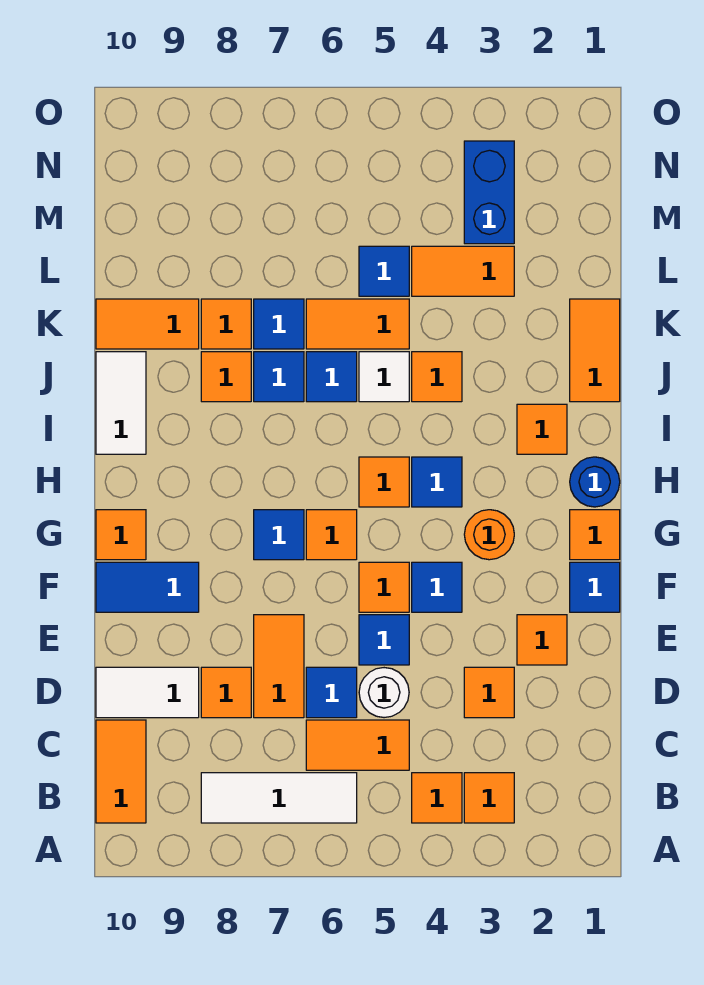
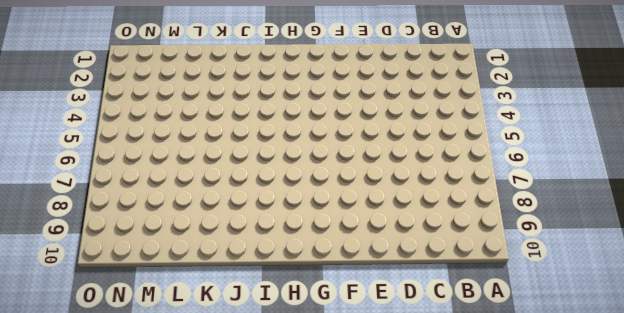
none -> orange 1x1 tile [464,773,514,823]
none -> orange 1x1 tile [412,773,462,823]
none -> white 1x3 tile [201,773,357,823]
none -> orange 1x2 tile [96,720,146,823]

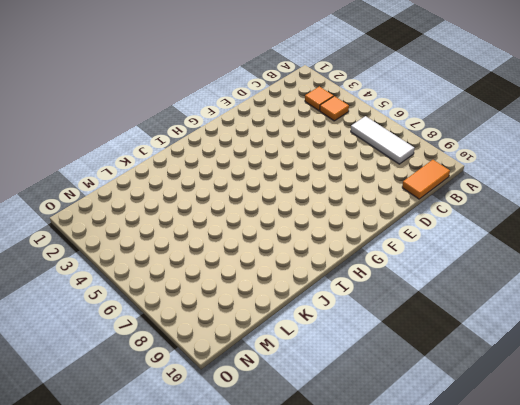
none -> orange 1x2 tile [306,720,409,770]
none -> orange 1x1 tile [464,667,514,718]
none -> white 1x1 round brick [359,668,409,718]
none -> blue 1x1 tile [306,667,357,718]

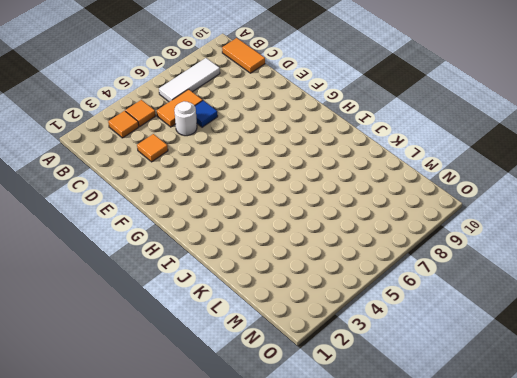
none -> orange 1x2 tile [254,615,304,718]
none -> orange 1x1 tile [201,667,251,718]
none -> white 1x2 tile [96,667,199,718]
none -> orange 1x1 tile [517,615,567,665]

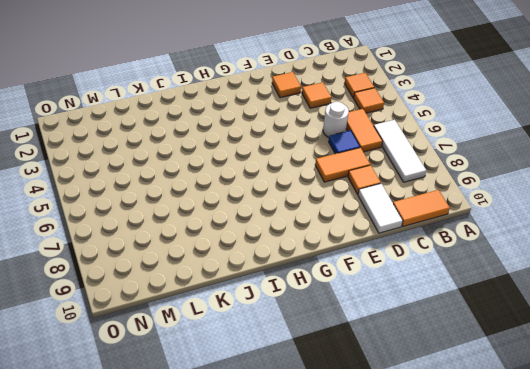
none -> blue 1x1 tile [359,615,409,665]
none -> blue 1x1 tile [570,562,620,612]
none -> blue 1x1 tile [412,562,462,612]
none -> orange 1x1 tile [359,562,409,612]

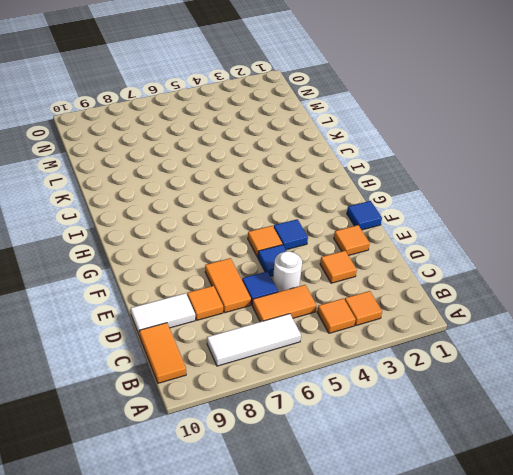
none -> blue 1x2 tile [96,562,199,612]
none -> orange 1x1 tile [570,510,620,560]
none -> orange 1x1 round brick [464,510,514,560]
none -> orange 1x1 tile [306,510,357,560]

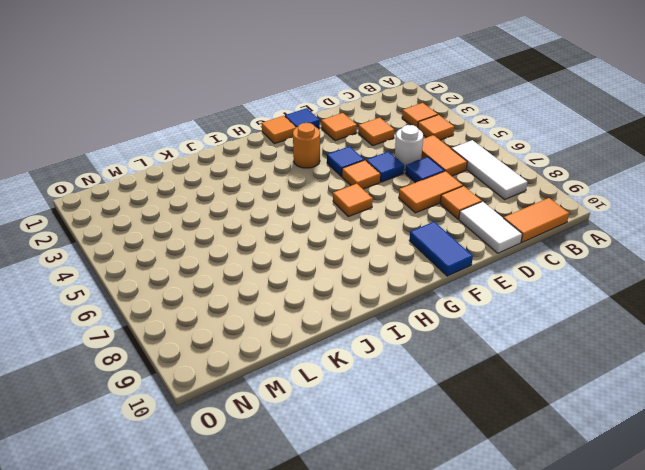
none -> blue 1x1 tile [254,510,304,560]
none -> orange 1x1 tile [96,510,146,560]
none -> blue 1x1 round brick [570,457,620,507]
none -> blue 1x1 tile [412,457,462,507]

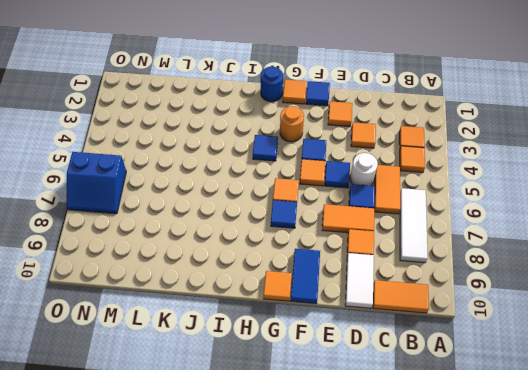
blue 2x2 slope [67,152,126,214] -> none
none -> orange 1x1 tile [359,457,409,507]
none -> orange 1x1 tile [517,404,567,454]
none -> white 1x2 tile [96,352,146,454]
none -> orange 1x2 tile [570,299,620,402]

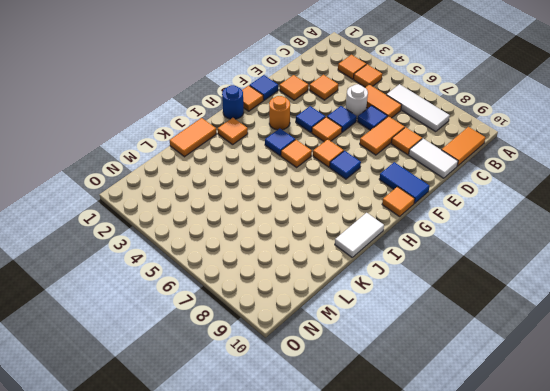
none -> orange 1x1 tile [412,352,462,402]
none -> white 1x1 tile [359,352,409,402]
none -> blue 1x1 tile [306,352,357,402]
none -> blue 1x1 tile [254,352,304,402]

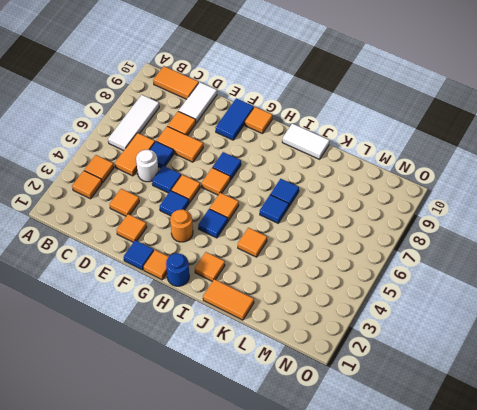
none -> white 1x1 tile [359,352,409,402]
none -> orange 1x1 tile [201,352,251,402]
none -> orange 1x2 tile [306,299,409,349]
none -> blue 1x1 tile [254,299,304,349]

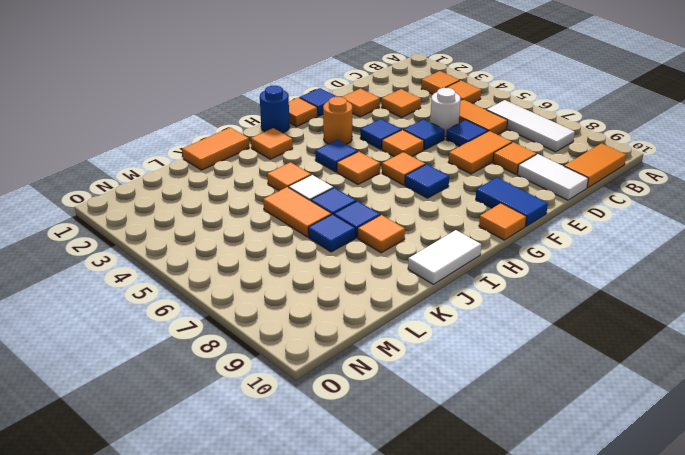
none -> orange 1x1 tile [201,299,251,349]
none -> orange 1x2 tile [96,299,199,349]
none -> orange 1x2 tile [412,246,514,296]
none -> blue 1x1 tile [359,246,409,296]

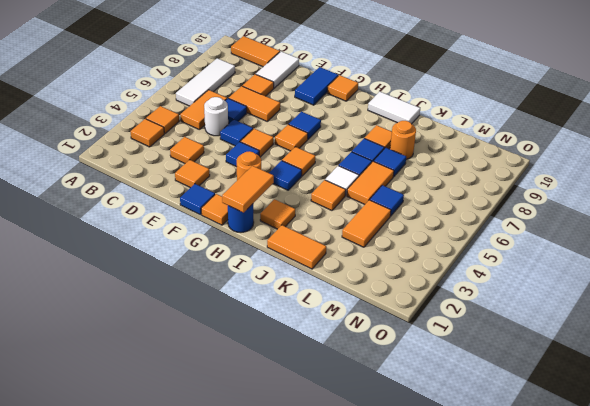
orange 1x2 tile [222,166,274,213] -> orange 1x2 tile moved to [96,299,199,349]
orange 1x1 round brick [390,121,416,159] -> orange 1x1 tile [201,299,251,349]
none -> blue 1x2 brick [464,141,514,244]

